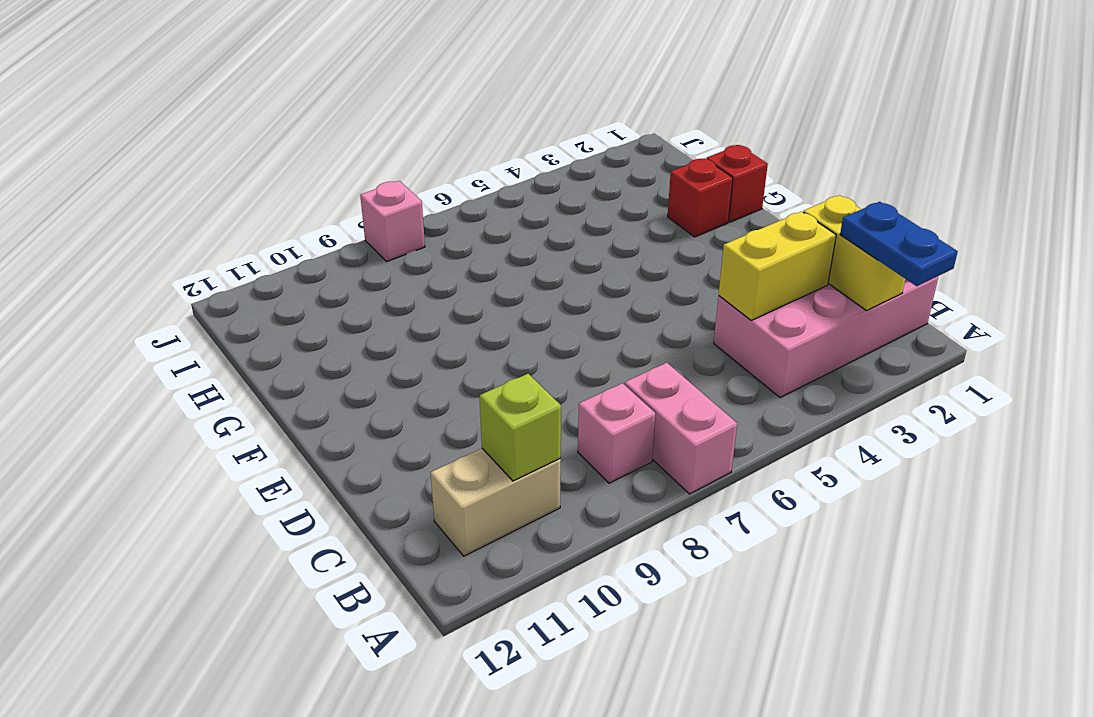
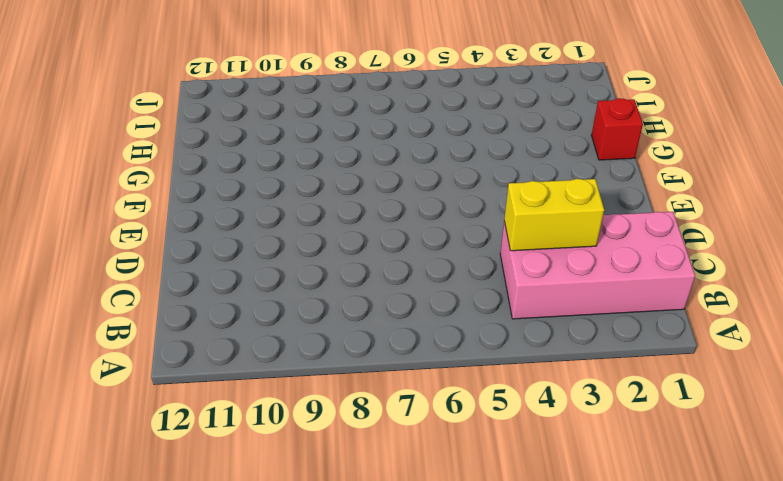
none -> pink 1x2 brick [625,363,737,494]
none -> pink 1x1 brick [578,383,655,483]

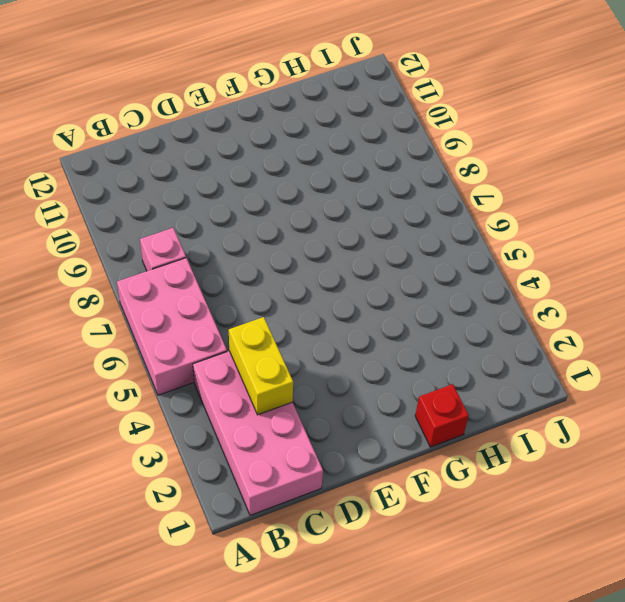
pink 2x3 brick [117,258,227,395] -> pink 1x2 brick [625,363,737,494]
none -> tan 1x2 brick [431,449,561,556]
none -> red 1x1 brick [668,158,733,237]

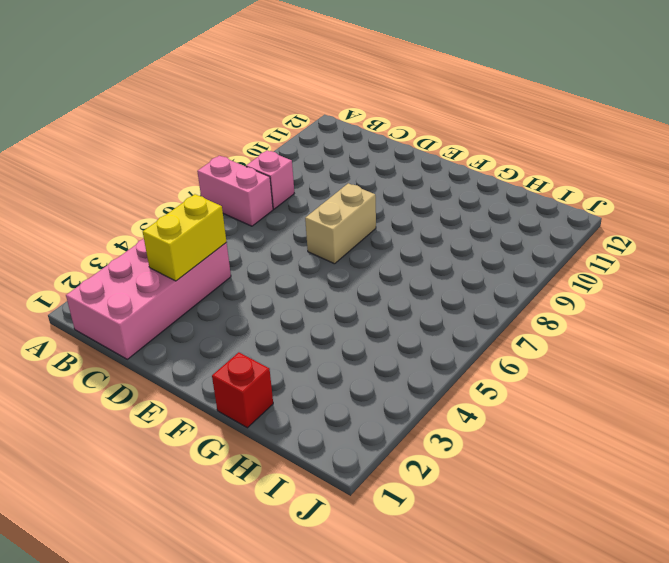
tan 1x2 brick [305,183,376,264] -> tan 1x2 brick moved to [431,449,561,556]
none -> red 1x1 brick [668,158,733,237]
none -> pink 1x1 brick [360,181,425,262]

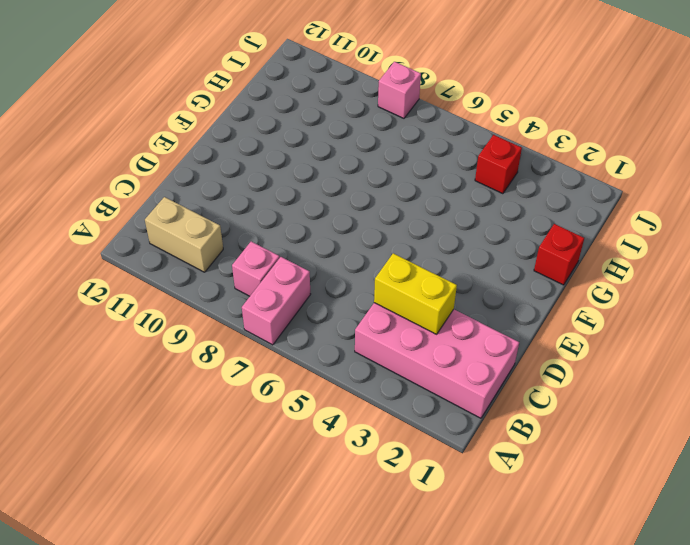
red 1x1 brick [475,135,522,194] -> red 1x1 brick moved to [668,158,733,237]
none -> yellow 1x2 brick [803,195,905,311]
none -> lime 1x1 brick [480,374,561,481]

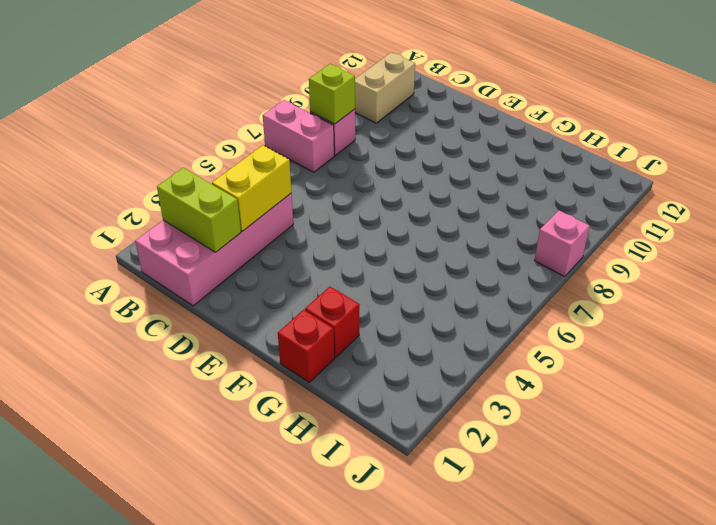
lime 1x2 brick [157,168,241,252] -> yellow 1x2 brick [803,195,905,311]
lime 1x1 brick [309,64,355,124] -> lime 1x1 brick moved to [480,374,561,481]
none -> blue 1x2 plate [840,202,958,286]

